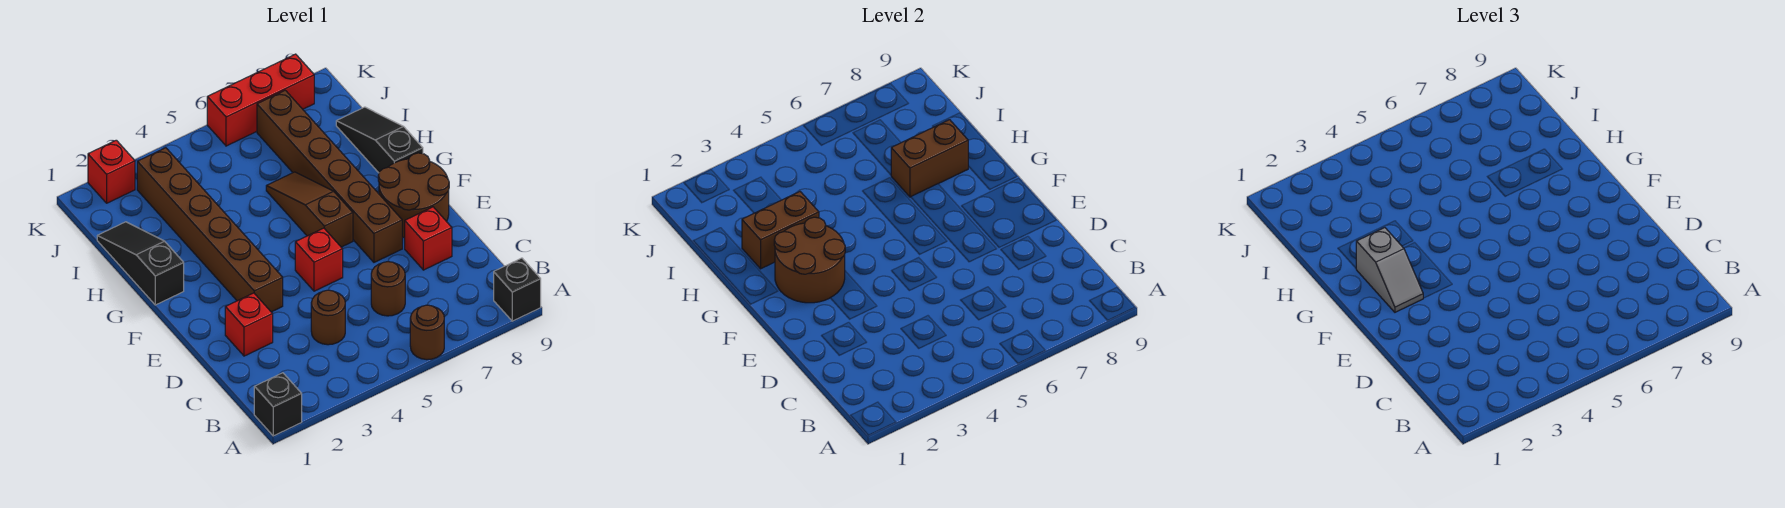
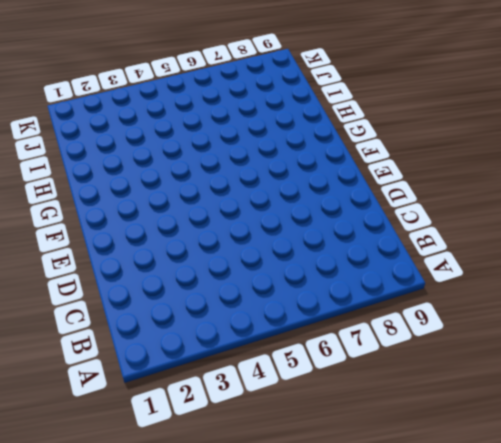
none -> black 1x1 brick [254,373,302,436]
none -> brown 1x1 round brick [410,305,444,360]
none -> black 1x1 brick [494,258,541,321]

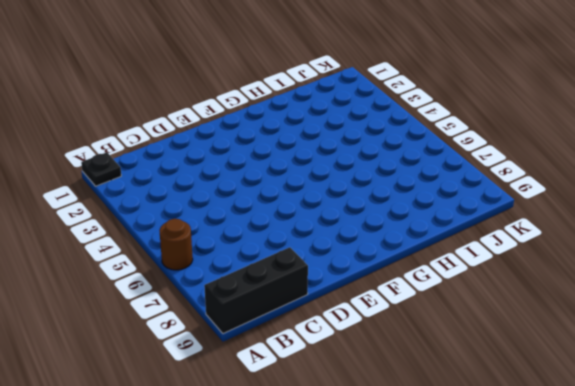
black 1x1 plate [81,152,121,186] -> black 1x1 brick [254,373,302,436]
black 1x3 brick [204,247,308,334] -> black 1x1 brick [494,258,541,321]
none -> brown 1x1 round brick [311,290,345,345]
none -> brown 1x1 round brick [371,262,405,316]
none -> red 1x1 brick [225,293,273,356]

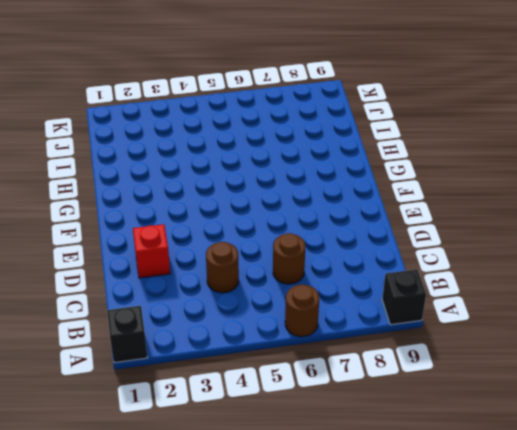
none -> red 1x1 brick [405,207,452,270]
none -> brown 1x6 brick [137,148,283,312]
none -> red 1x1 brick [295,228,343,291]

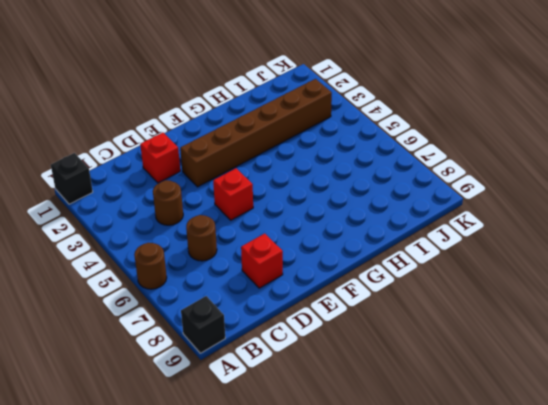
none -> brown 1x6 brick [257,90,402,262]
none -> brown 2x2 round brick [378,153,449,238]
none -> brown 1x3 slope [266,172,353,247]

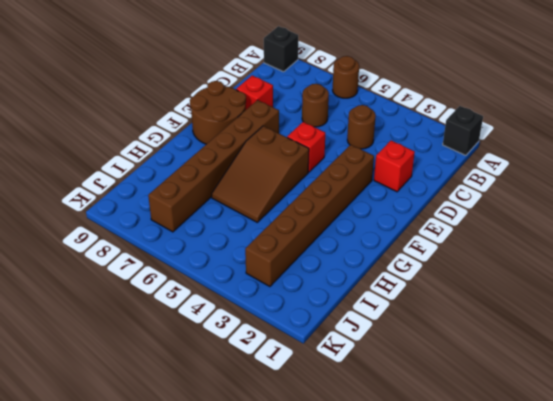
brown 2x3 slope [212,126,309,222] -> brown 1x3 slope [266,172,353,247]
none -> black 1x3 slope [97,222,184,305]
none -> black 1x3 slope [336,107,423,173]
none -> red 1x1 brick [88,140,135,203]

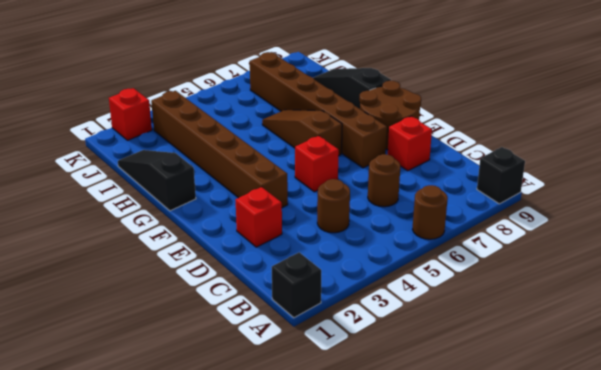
none -> red 1x3 brick [207,54,314,146]
none -> brown 2x2 round brick [774,217,845,303]
none -> brown 1x2 brick [742,192,819,269]

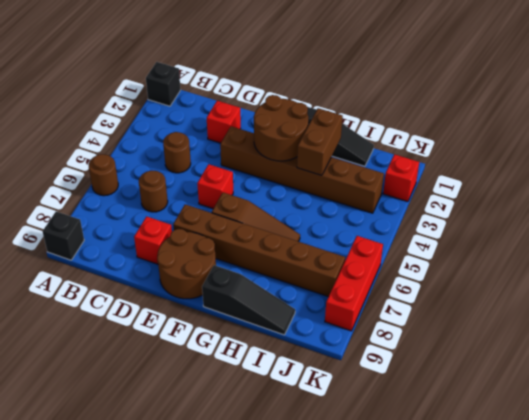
none -> brown 1x2 brick [891,120,968,197]
none -> grey 1x2 slope [1356,228,1423,312]

